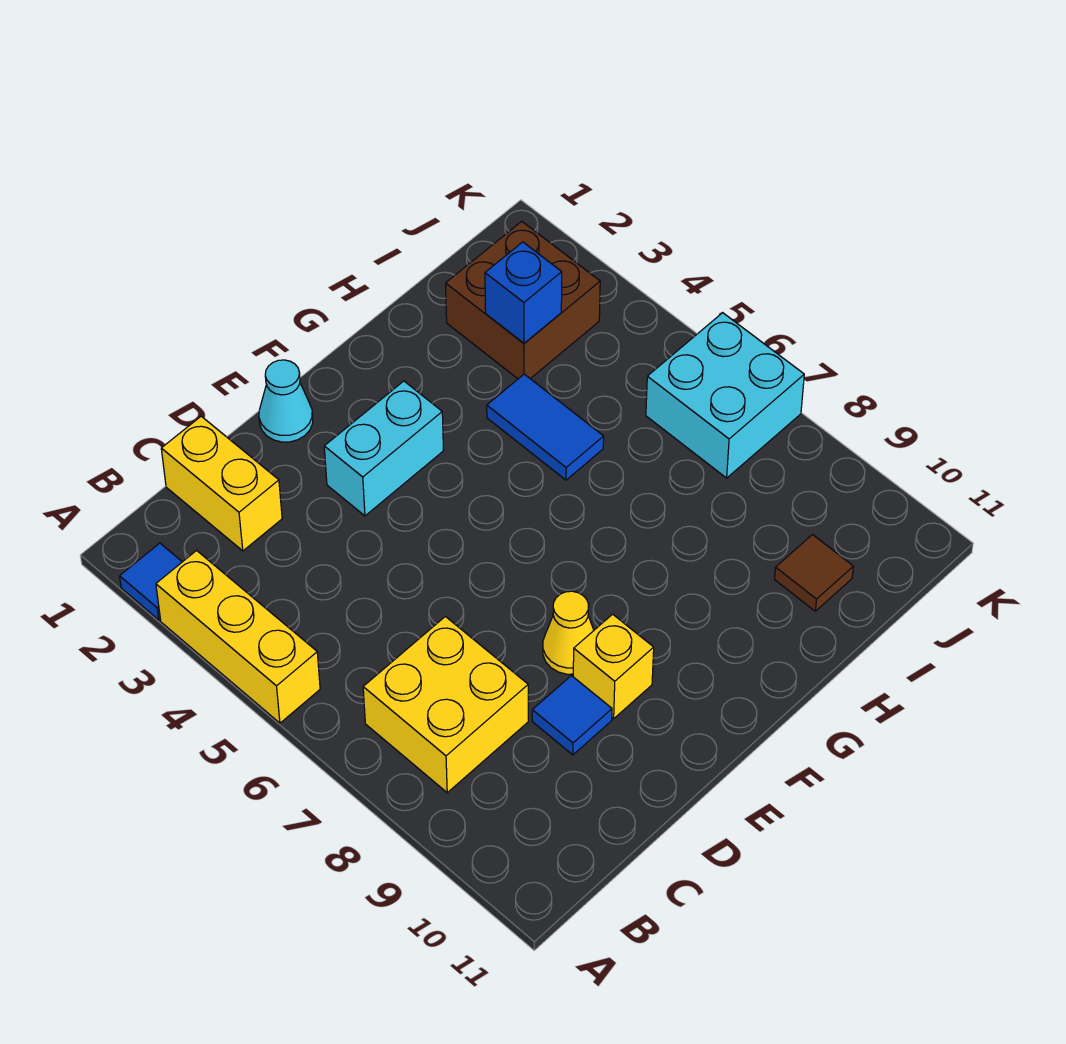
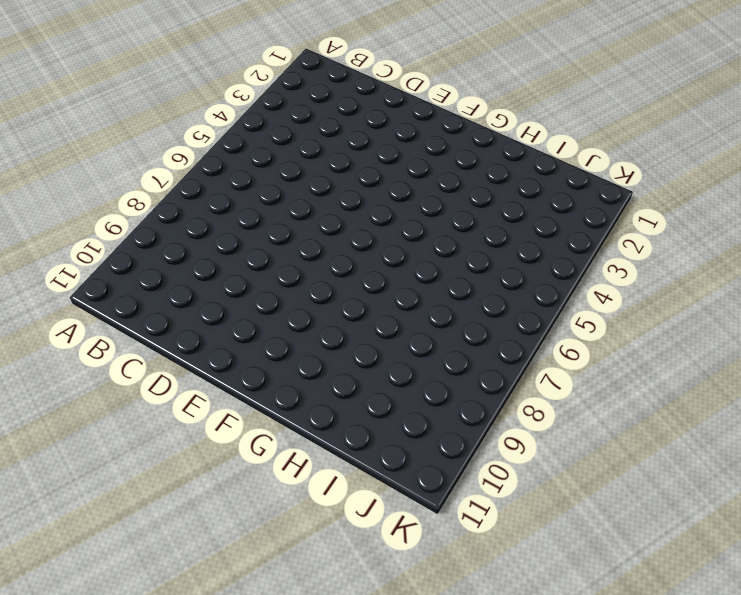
none -> blue 1x1 tile [120,543,182,620]
none -> yellow 1x3 brick [156,551,320,723]
none -> yellow 2x2 brick [363,617,528,793]

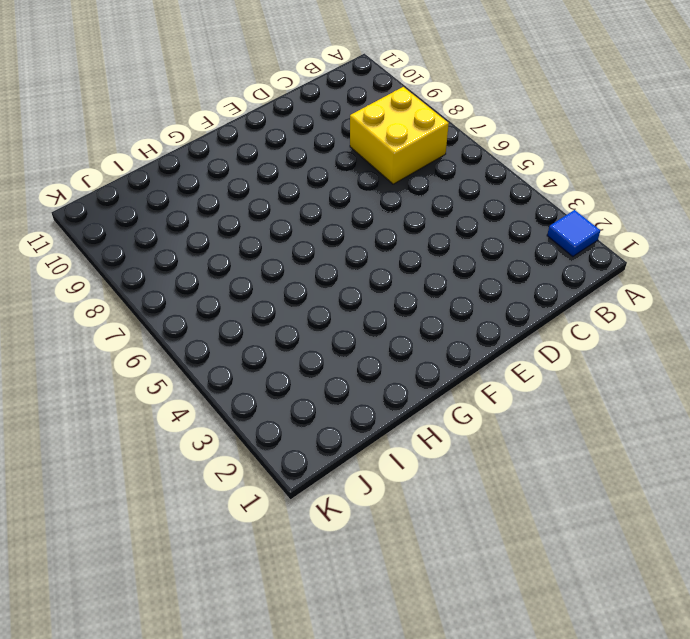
none -> yellow 1x3 brick [156,551,320,723]
none -> yellow 1x2 brick [161,416,282,551]
none -> blue 1x1 tile [532,676,612,755]

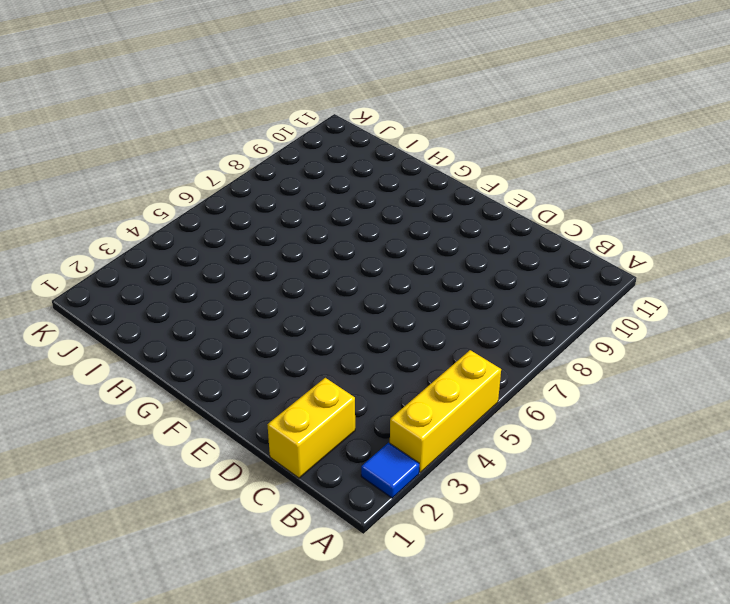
none -> yellow 2x2 brick [363,617,528,793]
none -> blue 1x1 tile [532,676,612,755]
none -> cyan 1x1 cone [259,360,313,442]

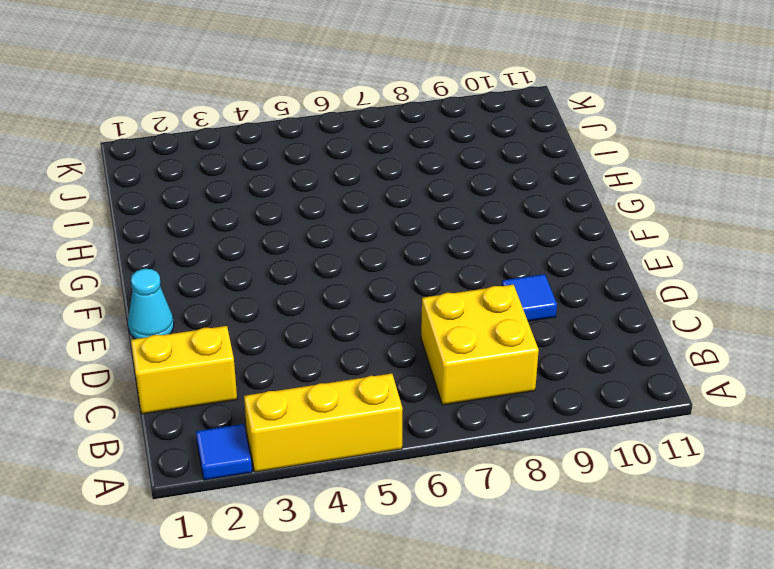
none -> cyan 1x2 brick [324,381,444,516]
none -> yellow 1x1 cone [543,591,594,674]
none -> yellow 1x1 brick [573,614,654,719]

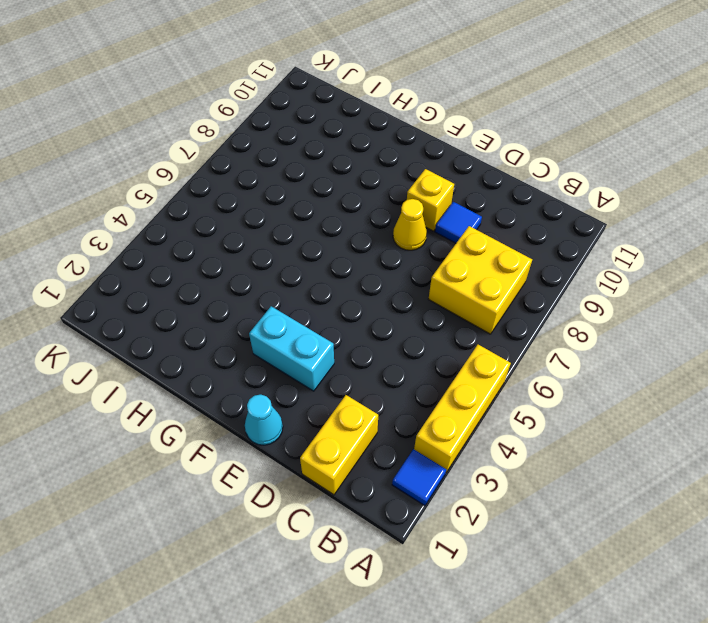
none -> blue 1x2 tile [487,374,604,480]
none -> brown 2x2 brick [446,221,600,379]
none -> brown 1x1 tile [775,535,853,611]

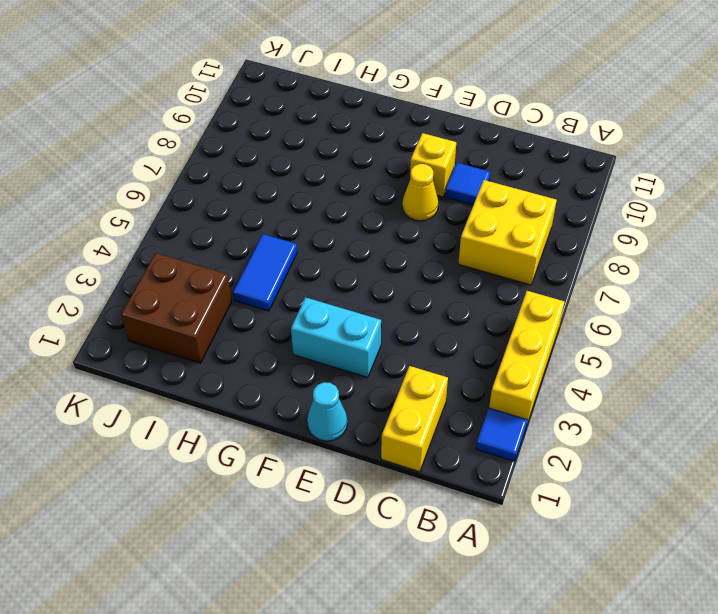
none -> brown 1x1 tile [775,535,853,611]
none -> cyan 2x2 brick [646,313,804,478]
none -> blue 1x1 brick [485,242,562,343]

